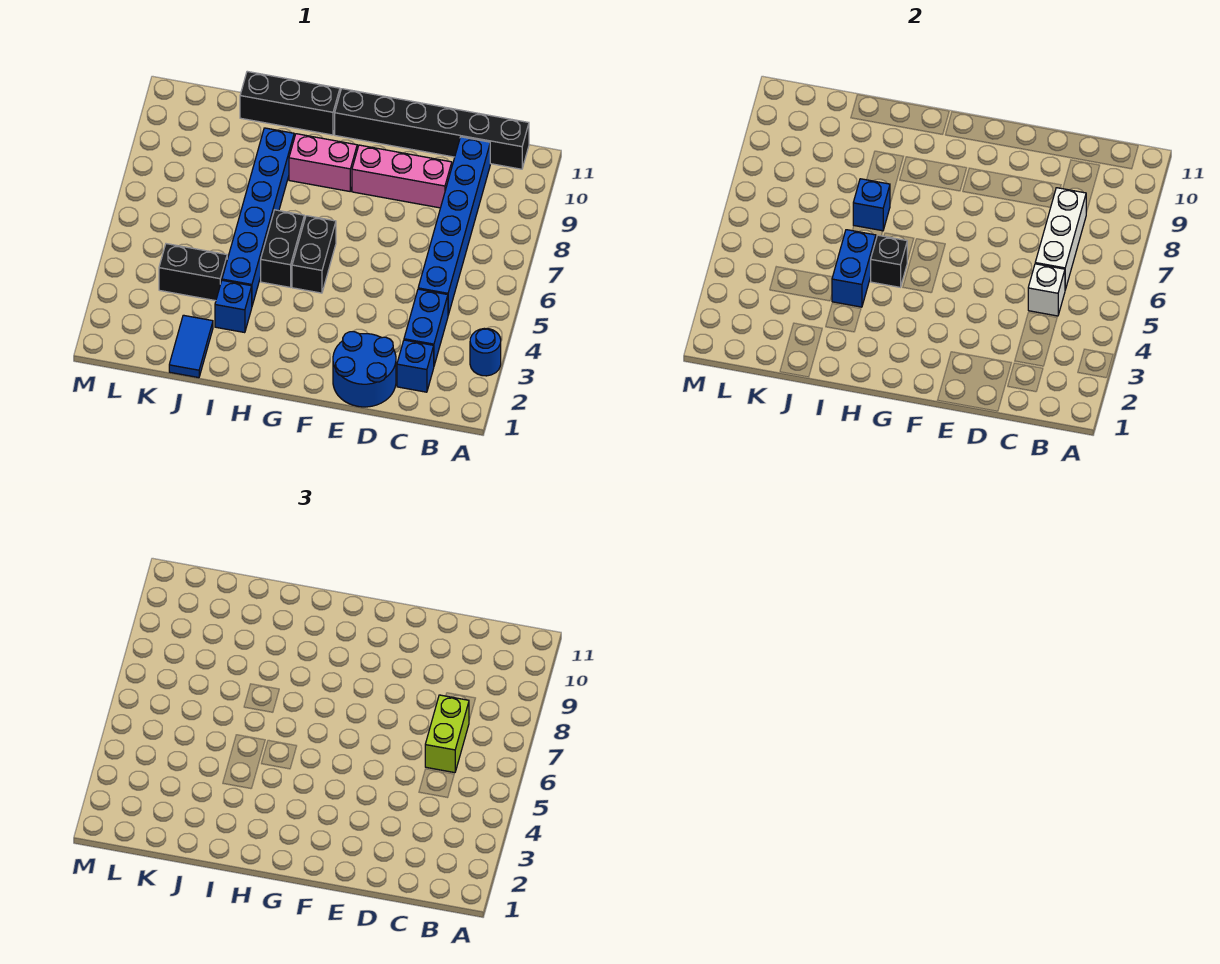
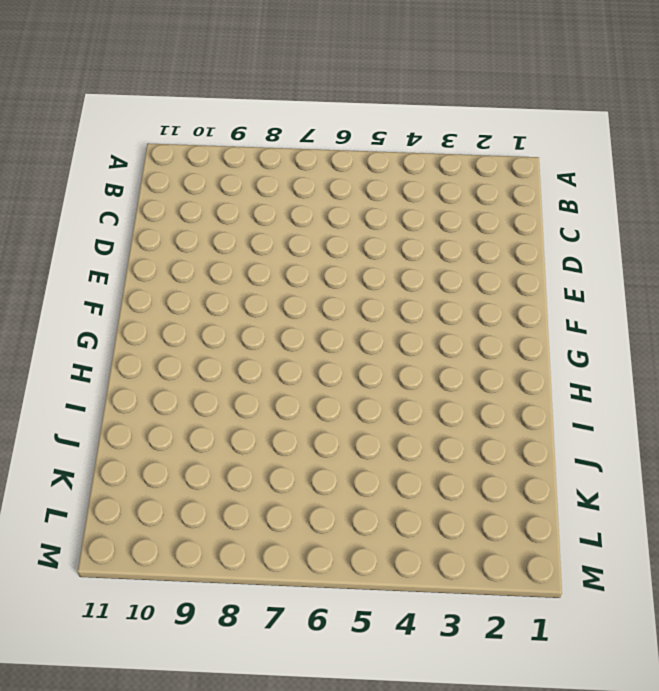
none -> blue 1x1 round brick [470,328,501,376]
none -> black 1x6 brick [335,89,529,169]
none -> blue 1x1 brick [397,340,434,392]

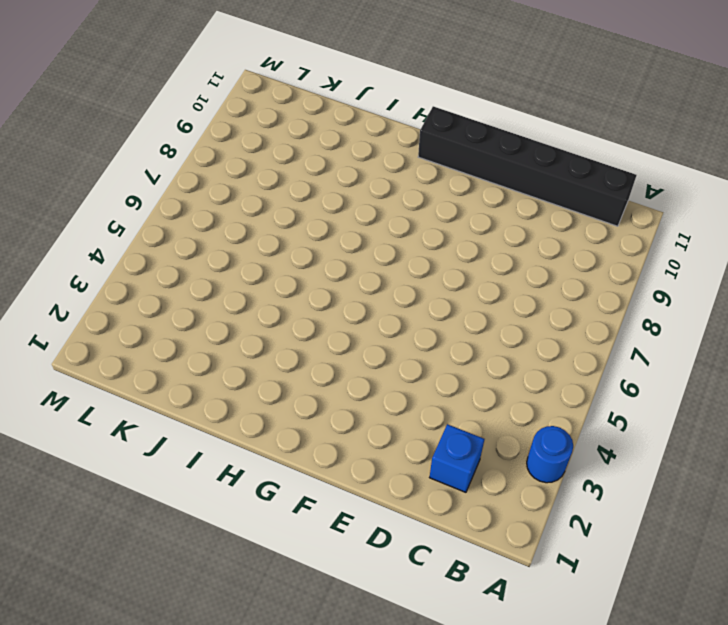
none -> blue 1x2 brick [404,289,448,365]
none -> blue 1x6 brick [418,137,490,315]
none -> blue 2x2 round brick [333,332,396,407]

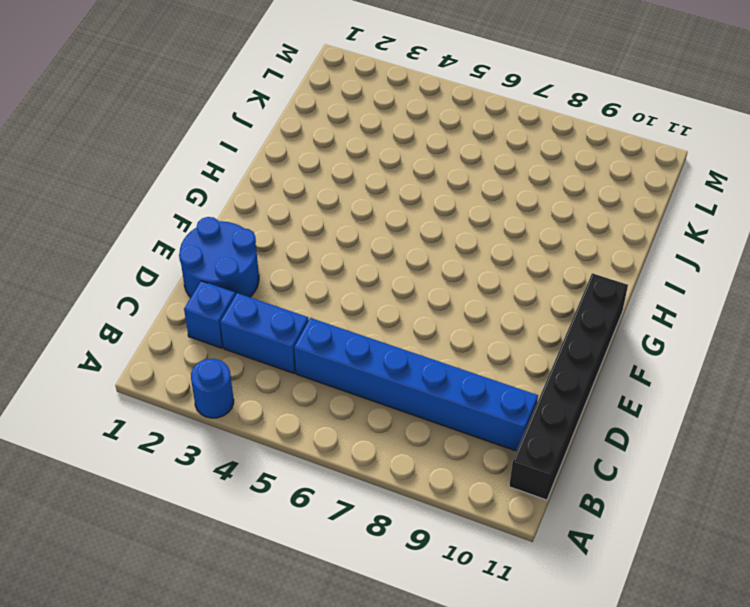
none -> pink 1x3 brick [352,145,452,208]
none -> black 1x2 brick [292,216,336,293]
none -> pink 1x2 brick [289,134,357,191]

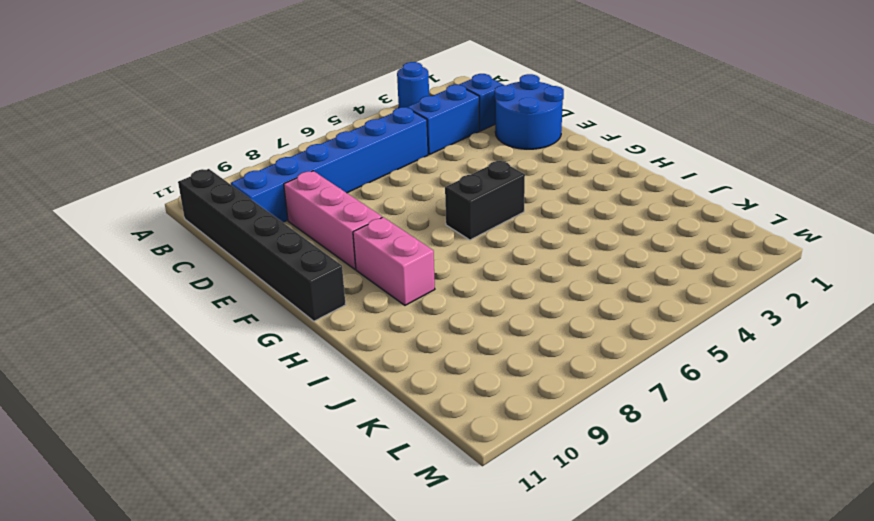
none -> black 1x2 brick [261,210,304,287]
none -> black 1x3 brick [240,71,340,135]
none -> blue 1x1 brick [215,280,252,333]

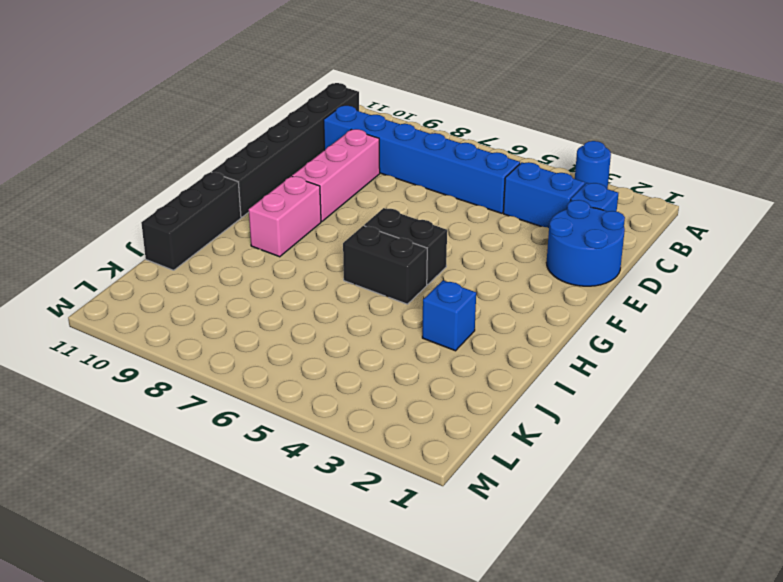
none -> blue 1x6 brick [222,128,294,305]
none -> blue 1x2 tile [169,315,213,378]
none -> black 1x2 brick [159,244,227,301]

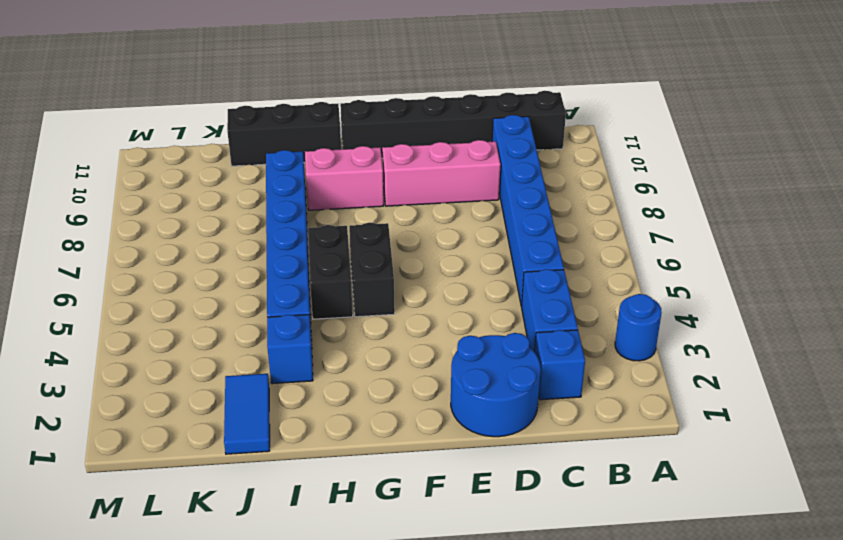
none -> black 1x2 brick [159,244,227,301]
none -> white 1x1 brick [1028,264,1065,316]
none -> white 1x3 brick [1035,188,1086,290]

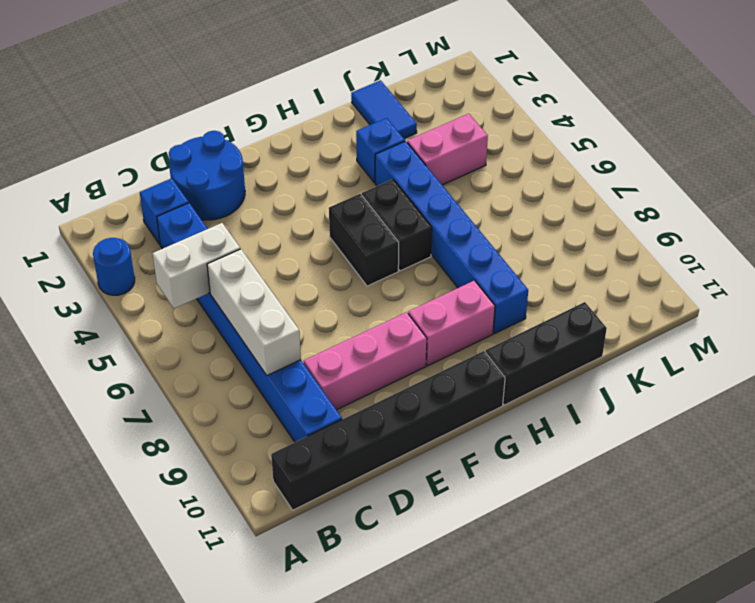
white 1x2 brick [153,223,240,309] -> white 1x1 brick [1028,264,1065,316]
pink 1x2 brick [407,114,488,185] -> black 1x2 brick [159,244,227,301]
none -> black 1x1 brick [871,235,907,287]
none -> blue 1x2 brick [832,230,876,307]
none -> blue 1x1 brick [853,179,890,231]

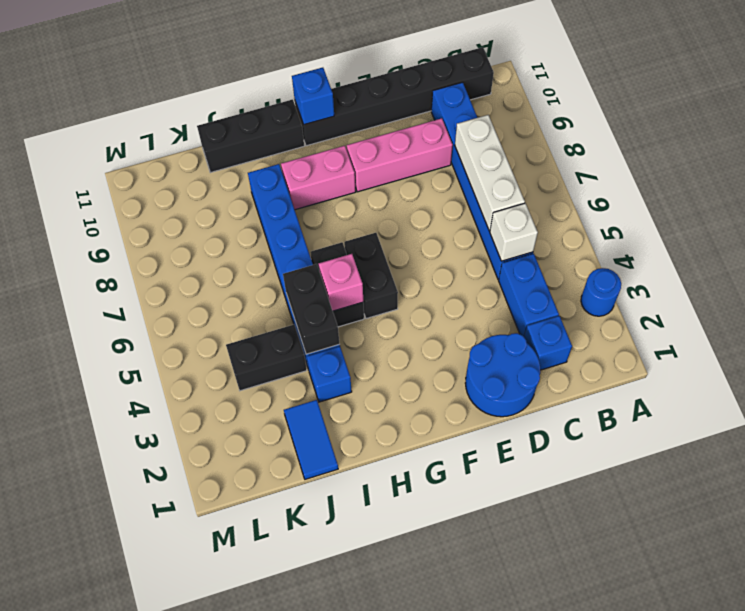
blue 1x1 brick [292,68,334,125] -> blue 1x1 brick moved to [853,179,890,231]
pink 1x1 brick [319,254,363,311] -> black 1x1 brick [871,235,907,287]
black 1x2 brick [283,264,339,354] -> blue 1x2 brick [832,230,876,307]
none -> lime 1x2 brick [425,695,469,773]

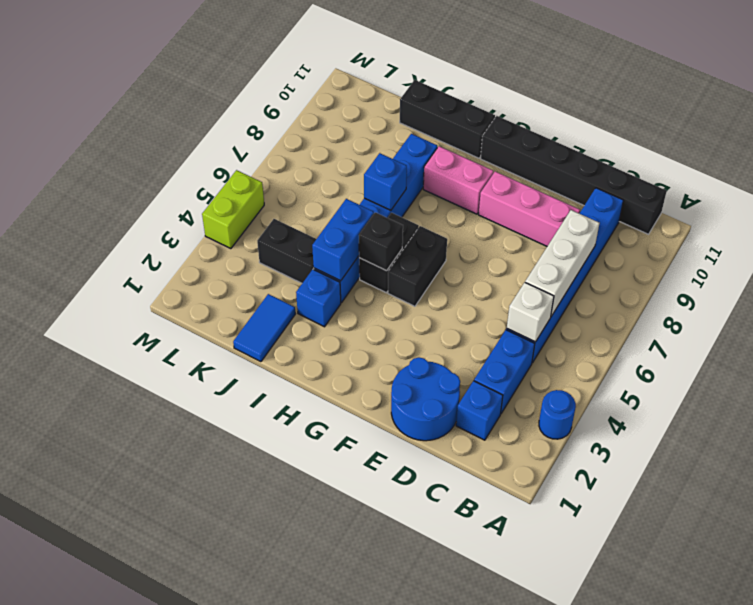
lime 1x2 brick [202,170,264,249] -> lime 1x2 brick moved to [425,695,469,773]

